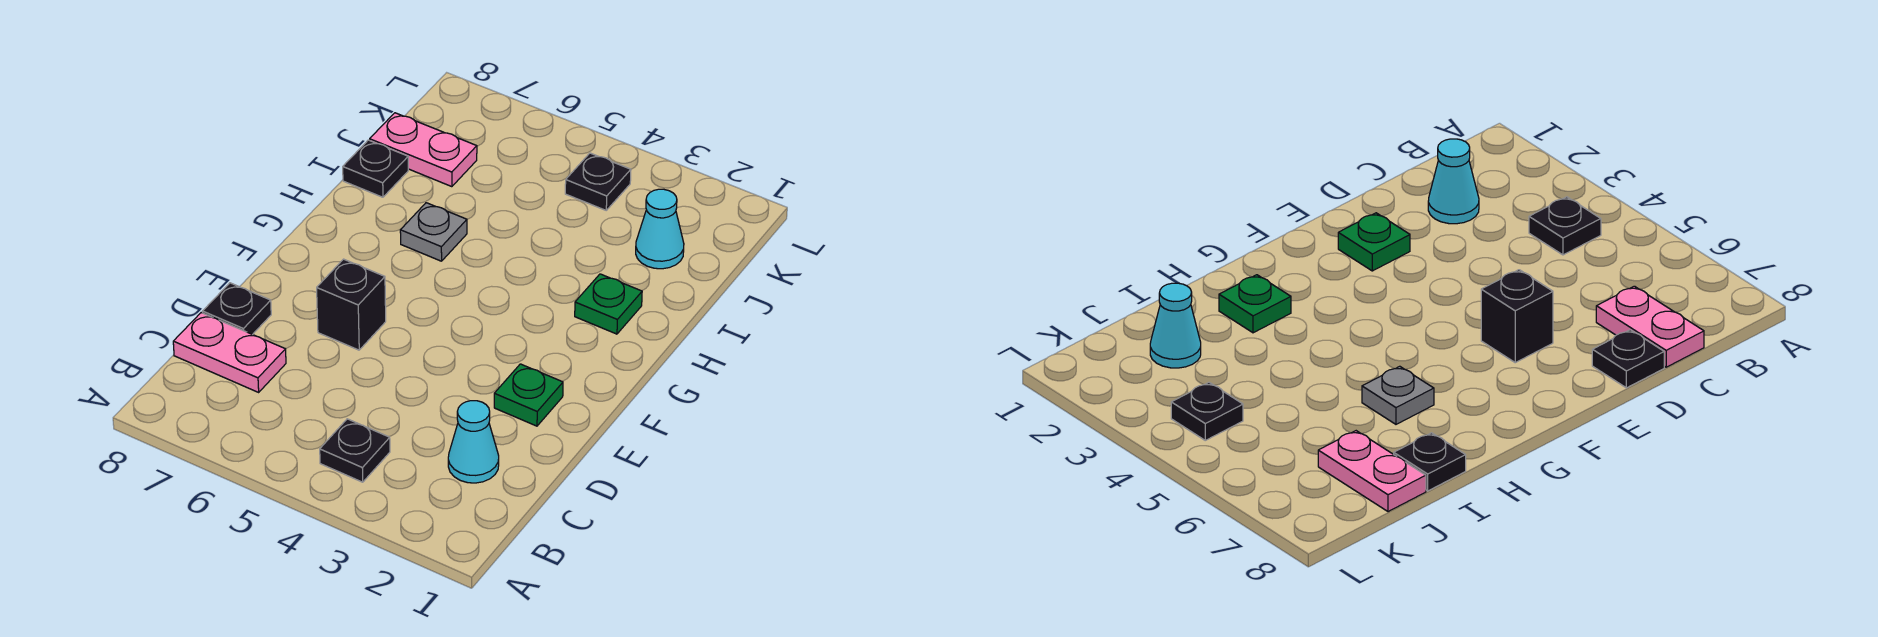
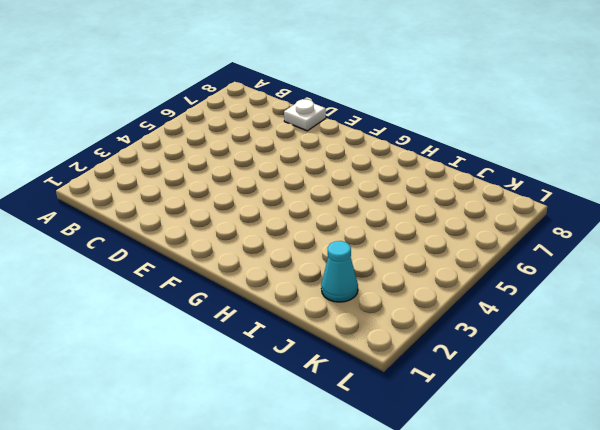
white 1x1 plate [284,99,326,131] -> black 1x1 plate [203,283,271,335]
none -> black 1x1 plate [320,419,390,482]
none -> cyan 1x1 cone [448,401,499,483]
none -> pink 1x2 plate [173,313,286,392]

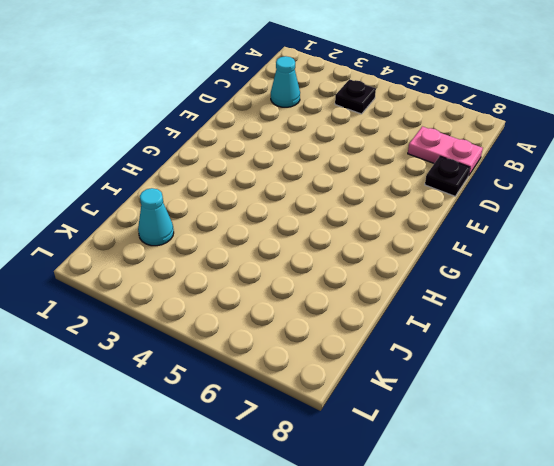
none -> green 1x1 plate [494,364,563,426]
none -> black 1x1 brick [317,259,386,350]
none -> green 1x1 plate [575,274,642,334]

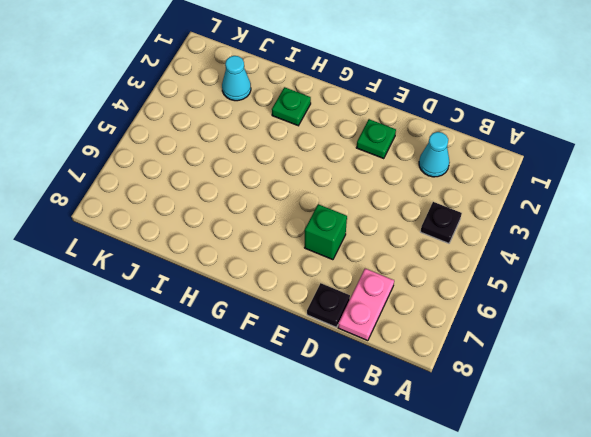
green 1x1 brick [305,204,347,260] -> black 1x1 brick [317,259,386,350]
none -> grey 1x1 plate [400,203,467,261]
none -> black 1x1 plate [343,140,408,197]
none -> pink 1x2 plate [370,113,477,187]

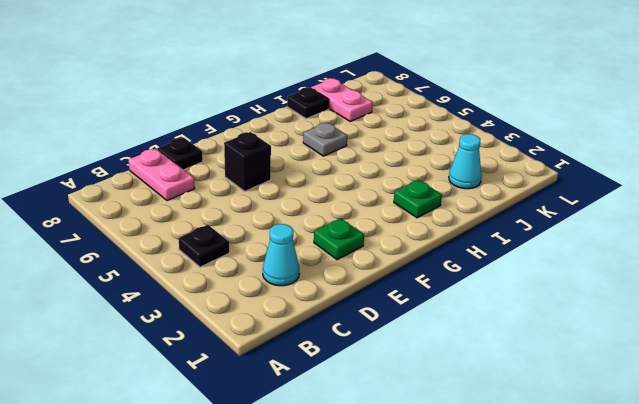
none -> black 1x1 plate [565,153,631,210]

